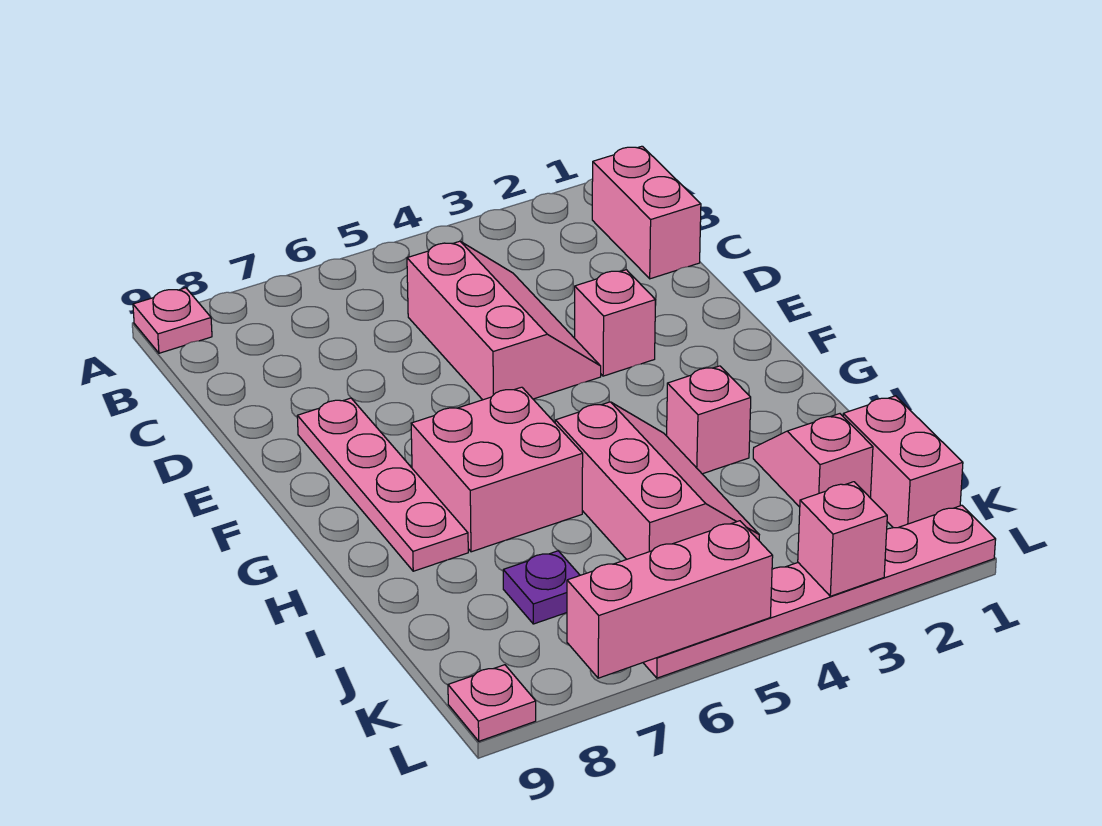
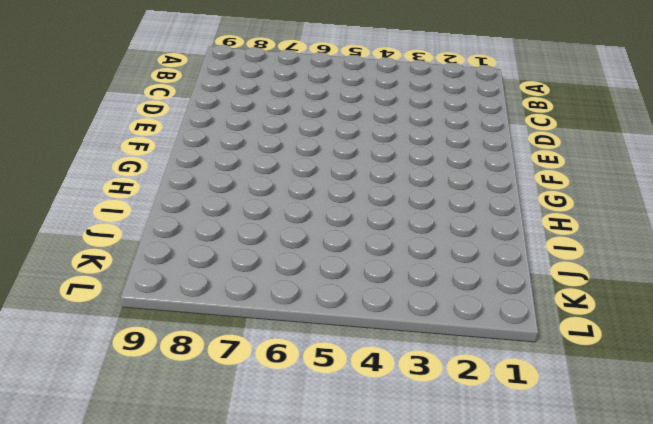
none -> pink 1x1 plate [133,288,212,353]
none -> pink 1x2 brick [592,146,701,279]
none -> pink 2x3 slope [407,241,601,400]

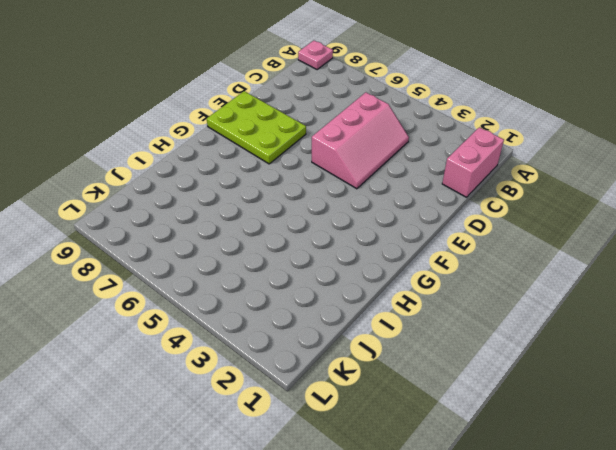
lime 2x3 plate [207,91,306,164] -> pink 1x4 plate [297,398,468,571]
none -> pink 1x1 brick [575,270,655,376]
none -> pink 2x2 brick [411,387,583,552]
none -> pink 1x1 brick [667,366,751,474]

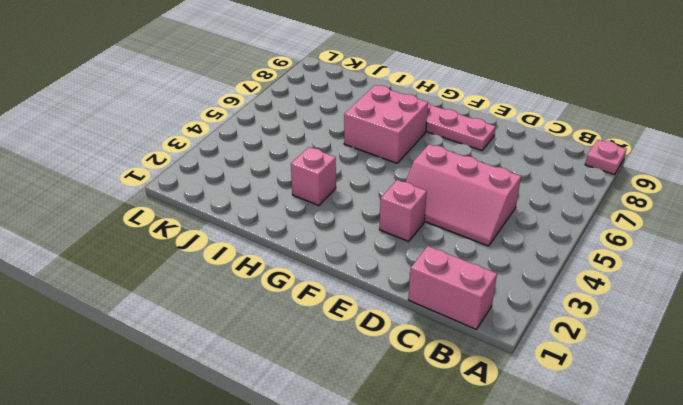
none -> pink 2x3 slope [555,402,759,559]
none -> pink 1x2 slope [753,414,873,507]
none -> pink 1x2 brick [843,396,963,528]

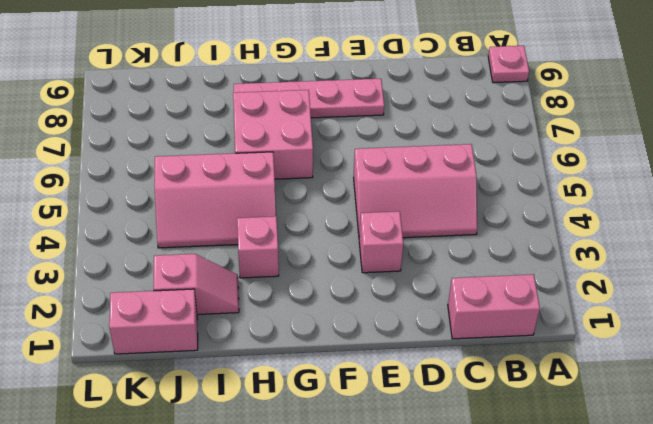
none -> purple 1x1 plate [503,551,580,624]
none -> pink 1x6 plate [643,505,996,678]
none -> pink 1x1 plate [448,665,536,741]

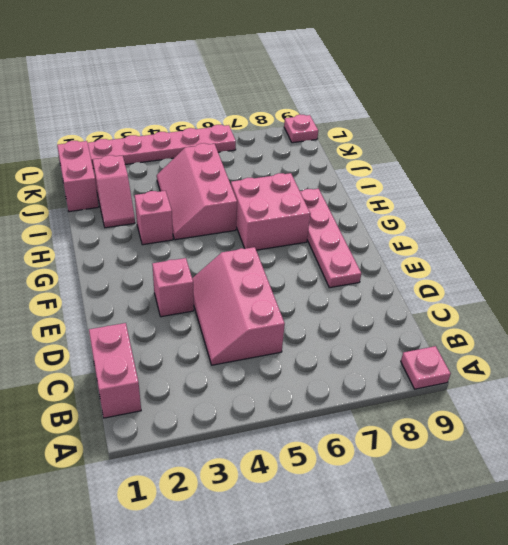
none -> purple 1x1 plate [503,551,580,624]
none -> pink 1x1 brick [798,482,887,596]
none -> pink 1x3 brick [567,521,773,678]

